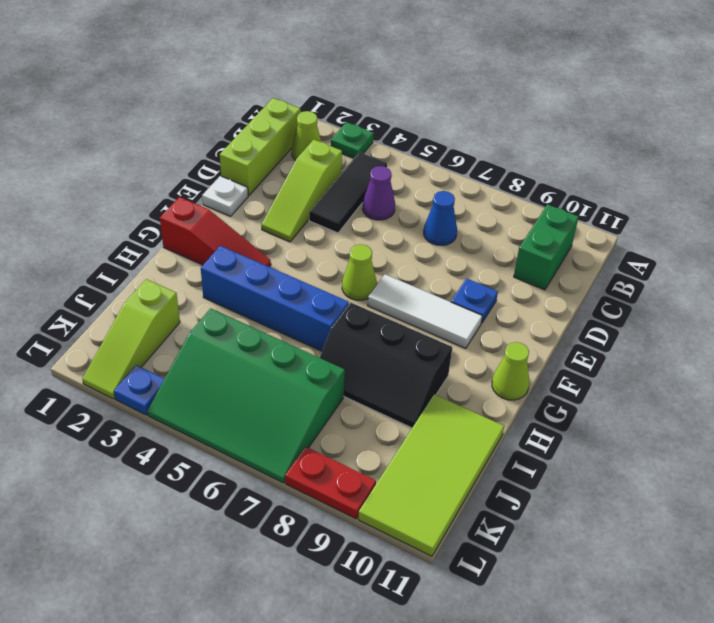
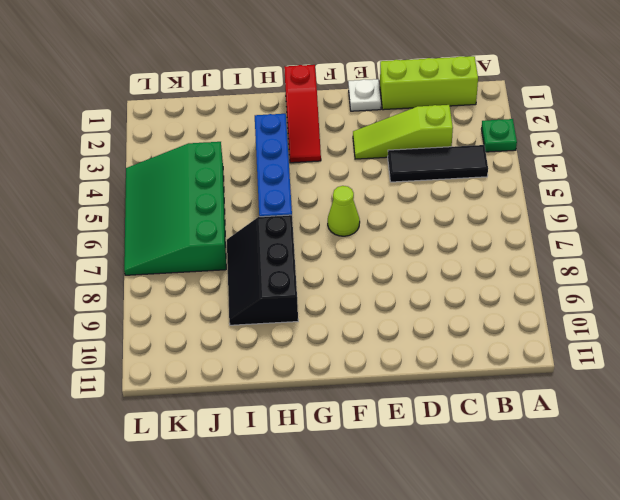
none -> lime 1x1 cone [292,111,321,160]
none -> green 1x2 brick [514,205,578,290]
none -> purple 1x1 cone [363,166,395,220]

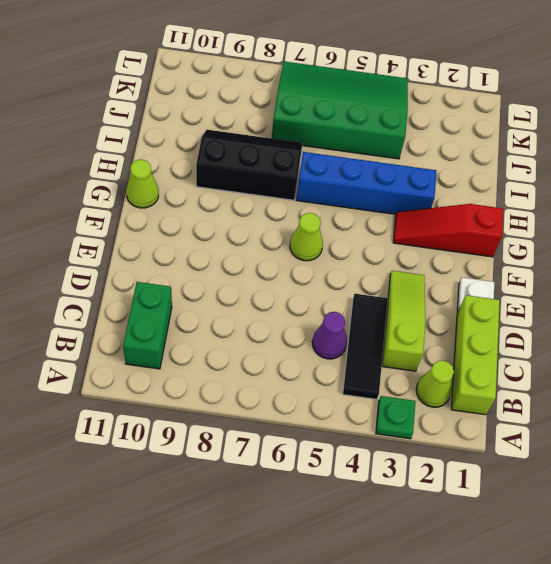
none -> blue 1x1 cone [424,191,457,245]
none -> blue 1x1 plate [451,278,498,323]
none -> white 1x3 tile [368,274,482,348]

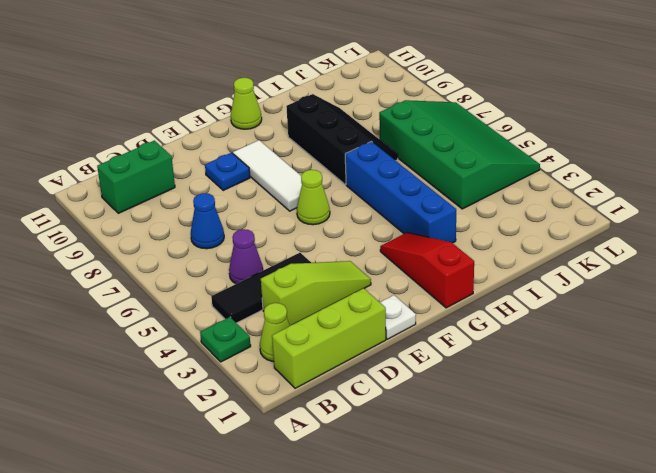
none -> lime 2x4 tile [358,394,504,556]
none -> lime 1x3 slope [82,279,180,399]
none -> blue 1x1 plate [114,365,164,415]

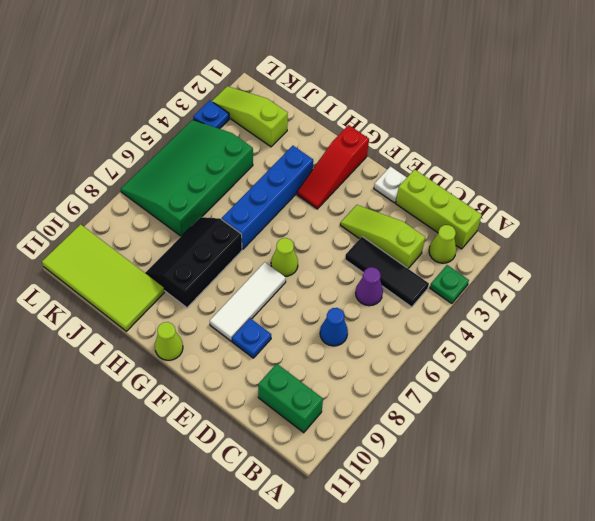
none -> red 1x2 plate [285,447,376,519]

